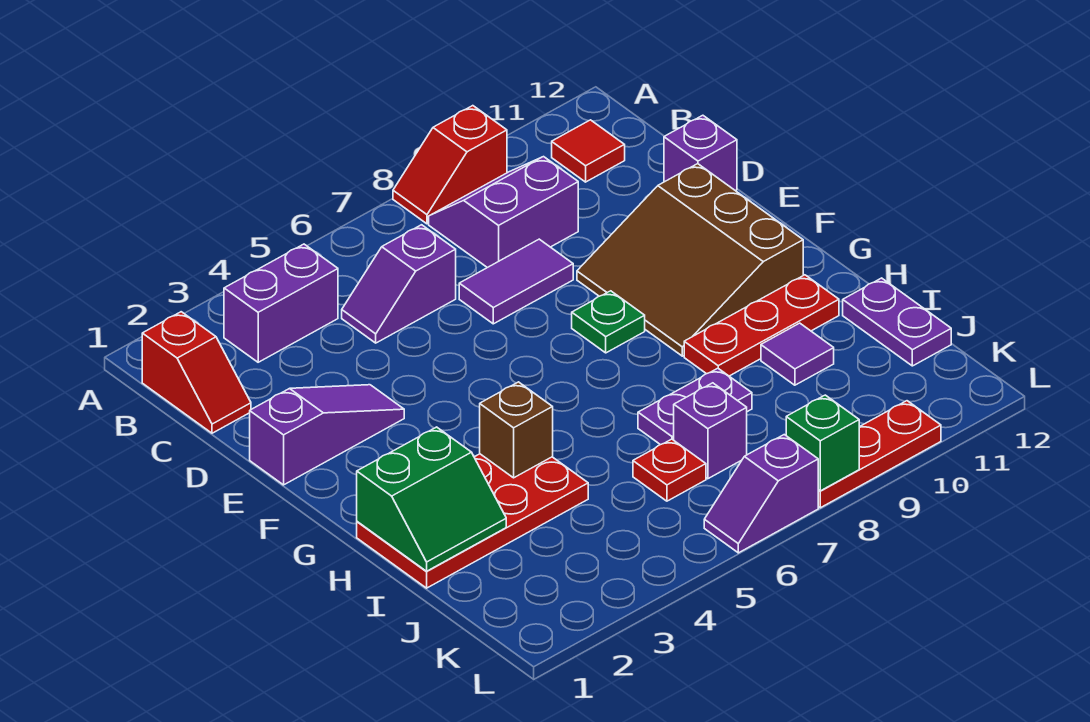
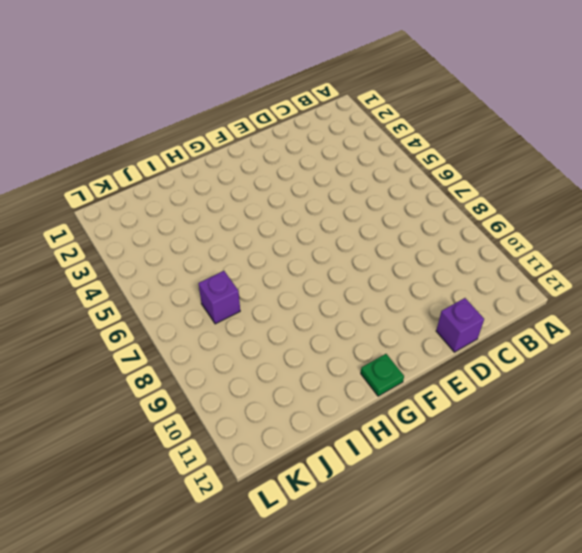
green 1x1 plate [361,354,404,396] -> green 1x1 plate moved to [572,291,645,353]
none -> red 1x2 slope [393,106,507,224]
none -> red 1x2 slope [142,312,251,433]
none -> purple 1x2 brick [224,244,338,362]

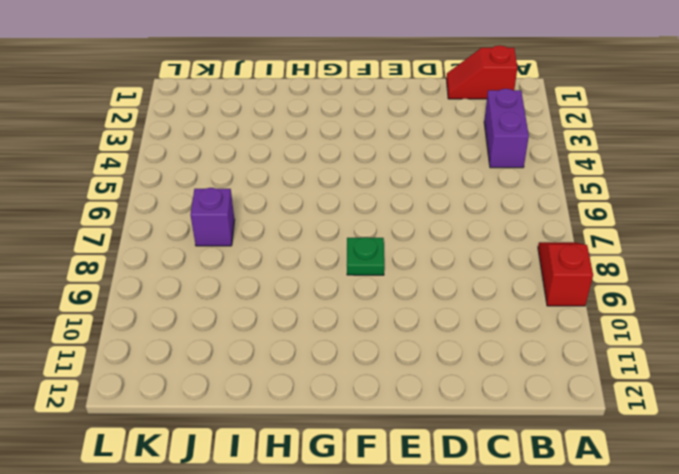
none -> purple 2x2 slope [429,157,578,268]
none -> red 1x1 tile [552,120,625,182]
none -> purple 1x2 slope [342,225,456,343]

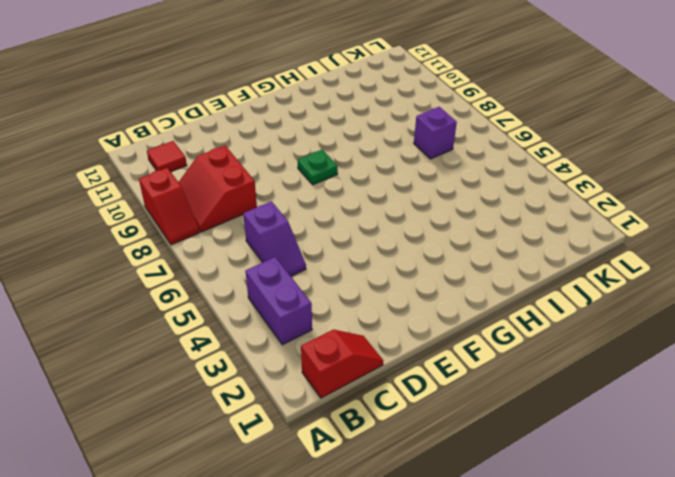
red 2x2 slope [178,146,257,232] -> purple 2x2 slope [429,157,578,268]
none -> purple 1x2 tile [459,239,573,324]
none -> purple 1x1 brick [664,115,737,191]
none -> purple 1x3 slope [250,385,404,485]

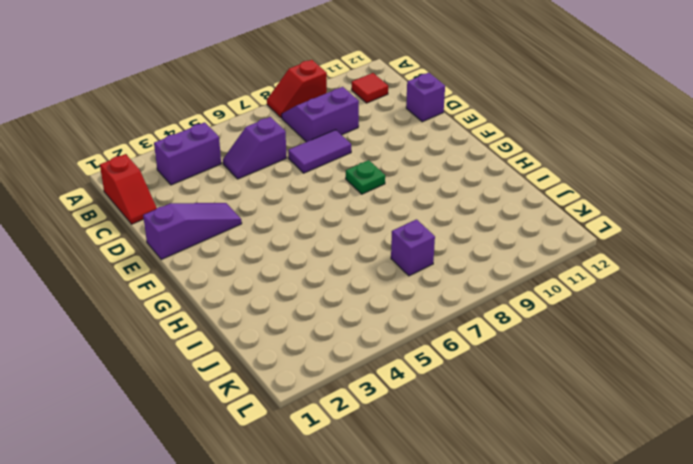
none -> brown 3x3 slope [577,164,803,356]
none -> red 2x4 plate [357,454,588,588]
none -> red 1x3 plate [684,275,839,376]

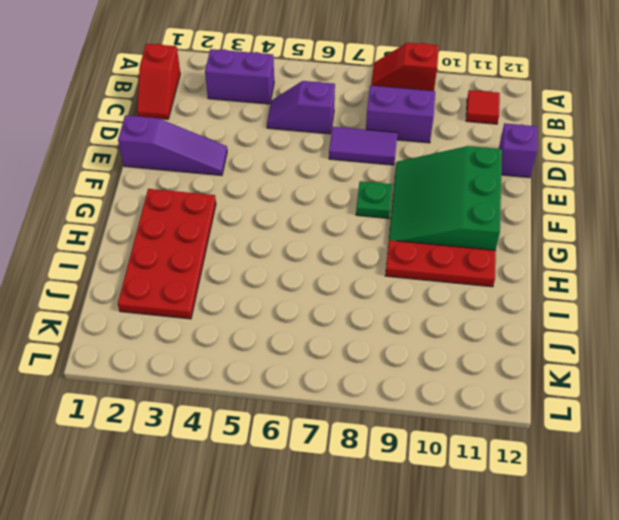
green 3x3 slope [389,146,502,250] -> brown 3x3 slope [577,164,803,356]
red 2x4 plate [118,189,216,319] -> red 2x4 plate turned to [357,454,588,588]
none -> purple 1x2 plate [638,368,752,445]
none -> purple 1x1 tile [761,323,834,385]
none -> purple 1x2 plate [843,278,951,366]

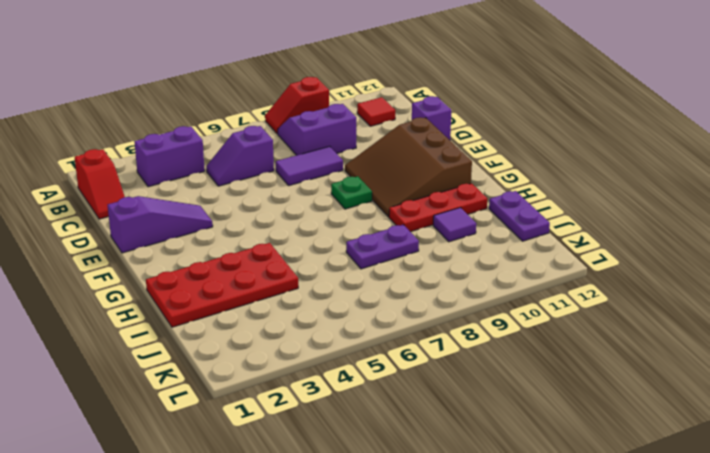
none -> red 1x1 plate [633,439,706,501]
none -> purple 1x1 brick [674,383,747,479]
none -> purple 1x2 slope [704,435,818,553]

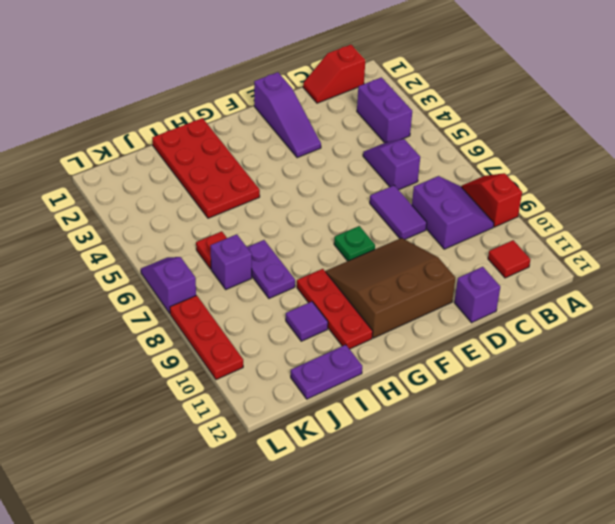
none -> green 2x2 slope [357,427,506,571]
none -> brown 1x1 brick [480,382,553,478]
none -> green 1x1 brick [786,395,859,491]

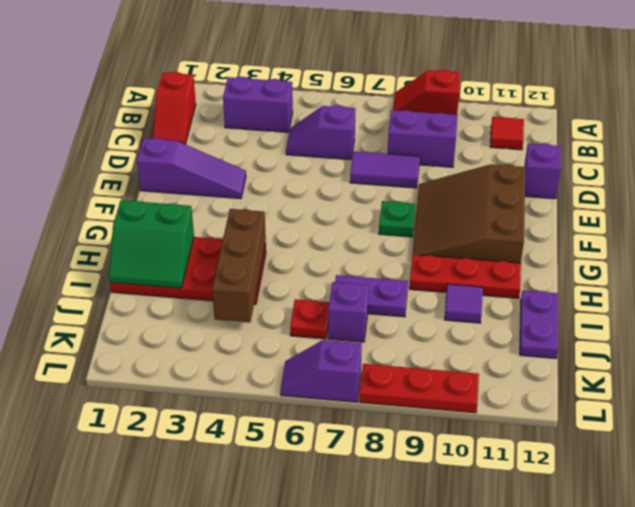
brown 1x3 brick [212,209,266,322] -> brown 1x1 brick [480,382,553,478]
none -> green 1x1 brick [786,395,859,491]

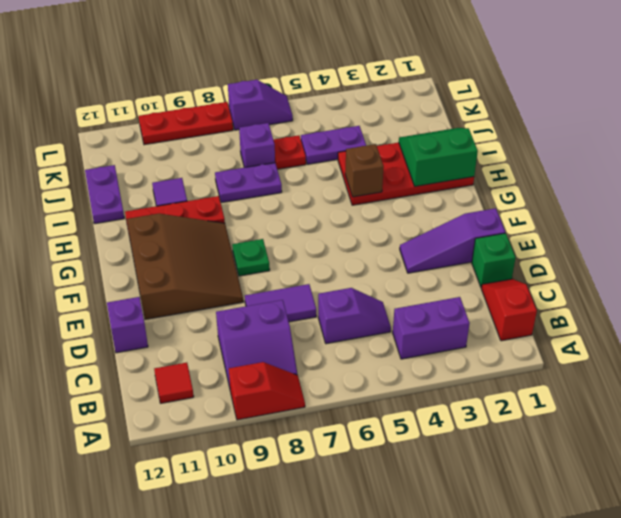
green 1x1 brick [472,233,516,288] -> green 1x1 brick moved to [786,395,859,491]
purple 1x2 plate [301,126,366,164] -> none

